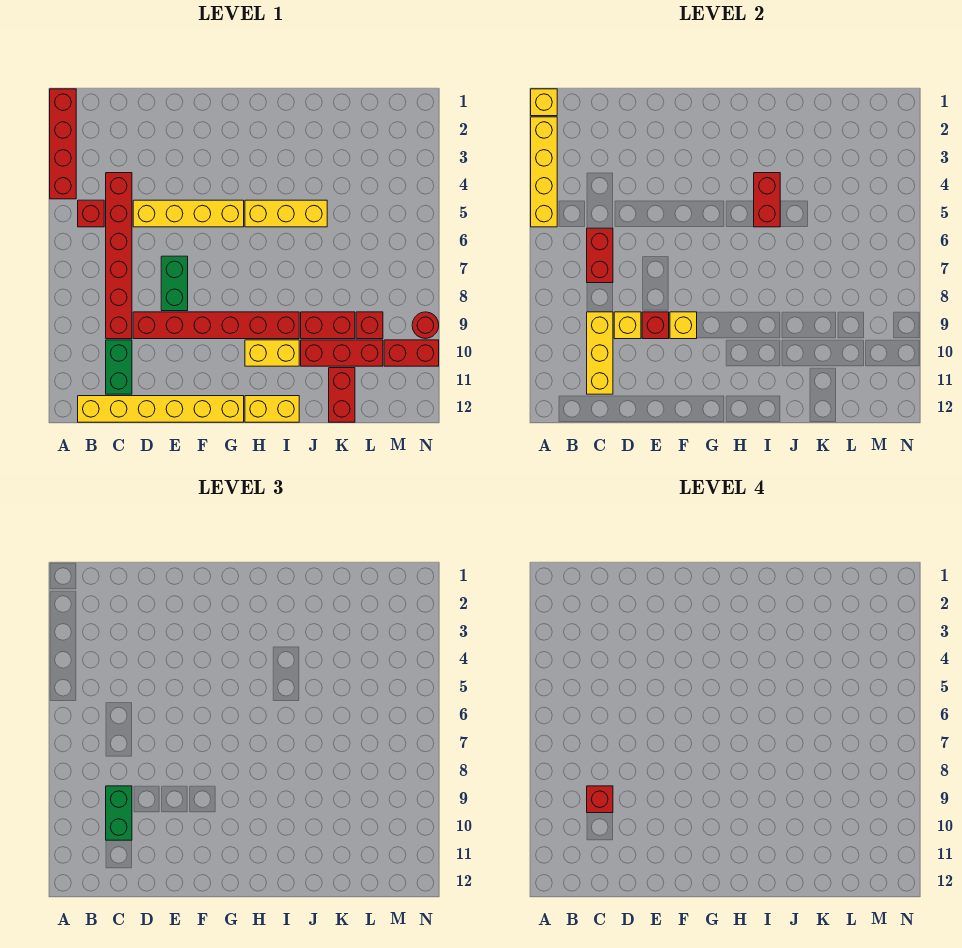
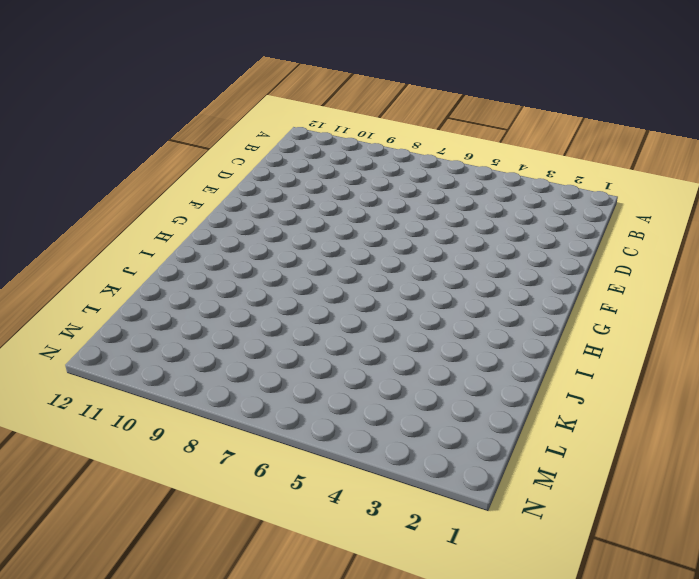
none -> red 1x4 brick [50,89,76,199]
none -> red 1x1 brick [78,200,104,227]
none -> yellow 1x6 brick [78,396,244,422]

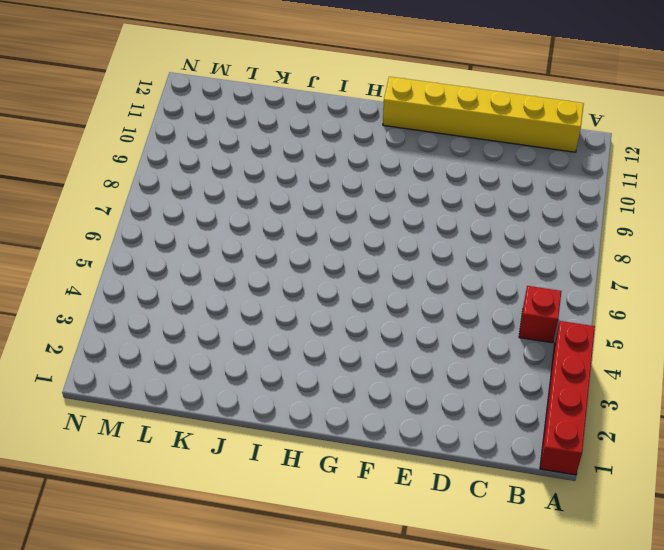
none -> red 1x6 brick [106,173,132,339]
none -> green 1x2 brick [106,340,132,394]
none -> yellow 1x4 brick [133,200,244,227]

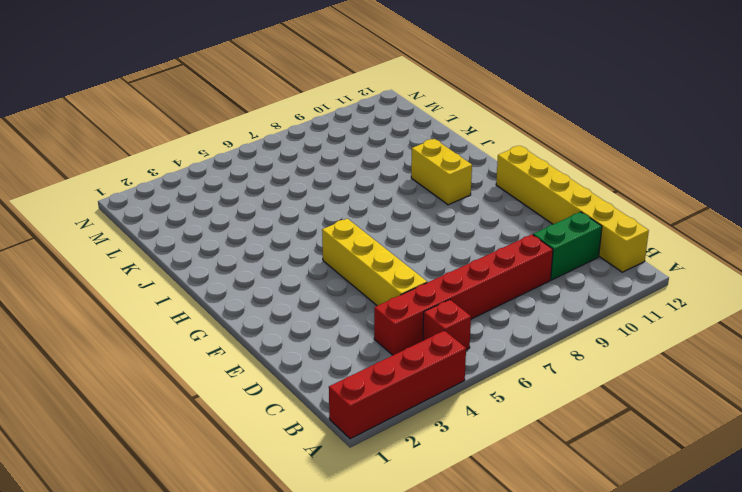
none -> red 1x6 brick [133,312,299,339]
none -> green 1x2 brick [161,256,188,311]
none -> yellow 1x3 brick [245,200,327,227]

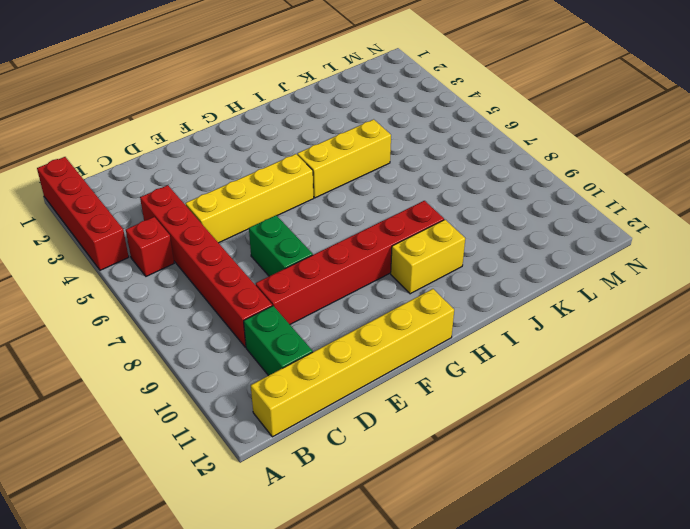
none -> yellow 1x2 brick [245,396,299,422]
none -> red 1x2 brick [301,312,355,339]
none -> red 1x3 brick [301,340,383,366]

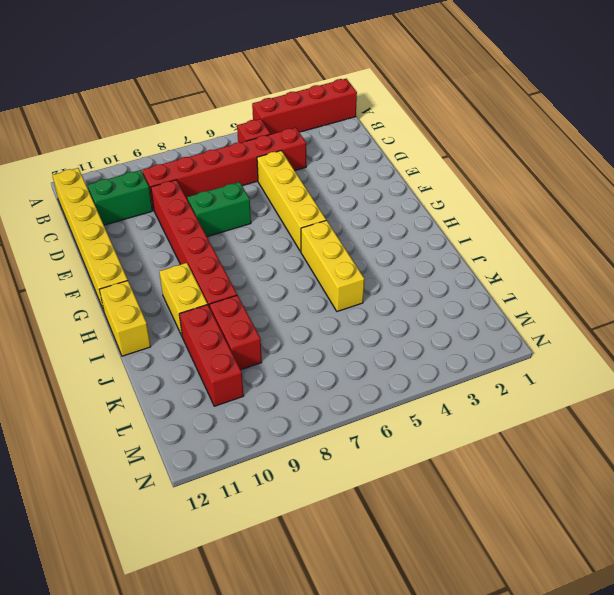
none -> red 1x2 brick [329,368,355,422]
none -> red 1x1 brick [356,312,383,339]
none -> red 1x2 brick [384,340,439,366]

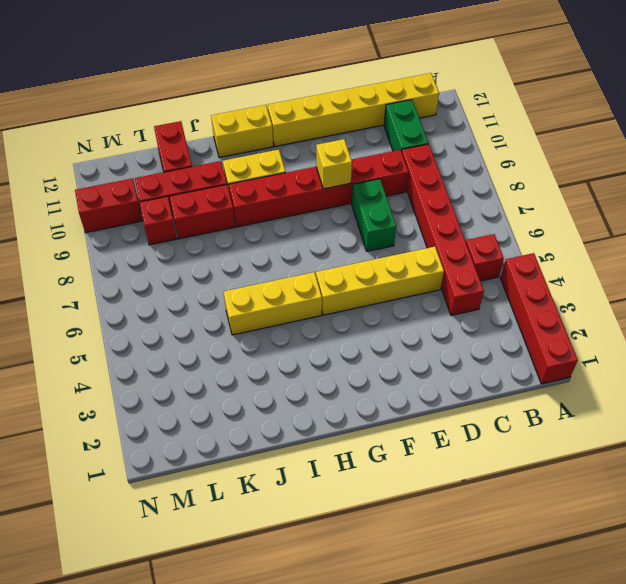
none -> red 1x1 round brick [412,312,439,339]
none -> yellow 1x1 brick [531,89,557,116]
none -> yellow 1x4 brick [531,117,557,227]

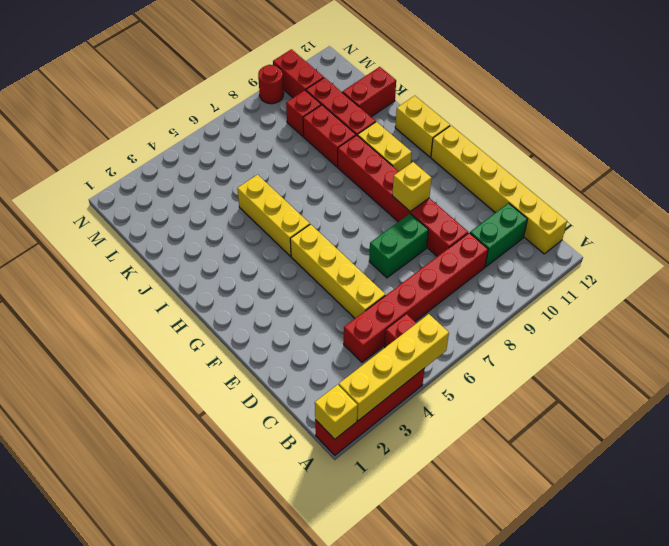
none -> red 1x2 brick [587,228,613,283]
none -> yellow 1x3 brick [587,312,613,394]
none -> yellow 1x1 brick [614,312,641,339]

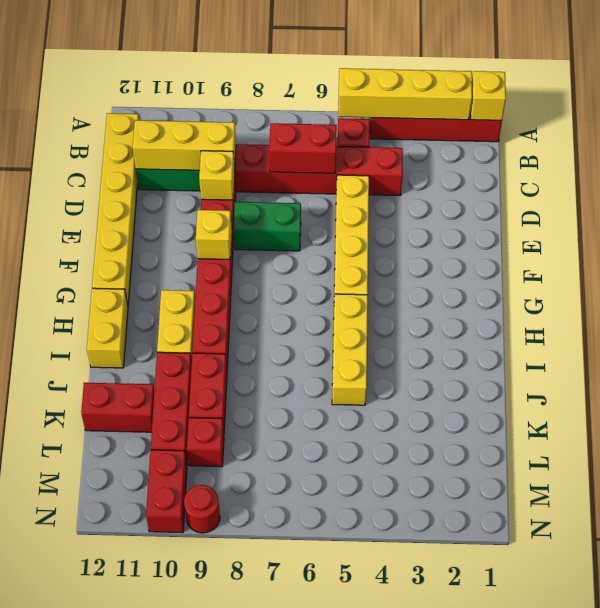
none -> red 1x1 brick [642,312,669,339]
none -> red 1x2 brick [754,173,780,227]
none -> green 1x2 brick [106,786,132,840]

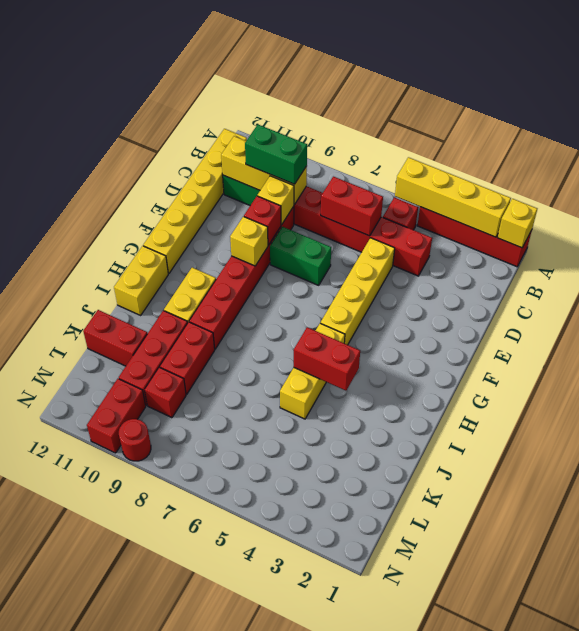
none -> red 1x1 brick [587,786,613,813]

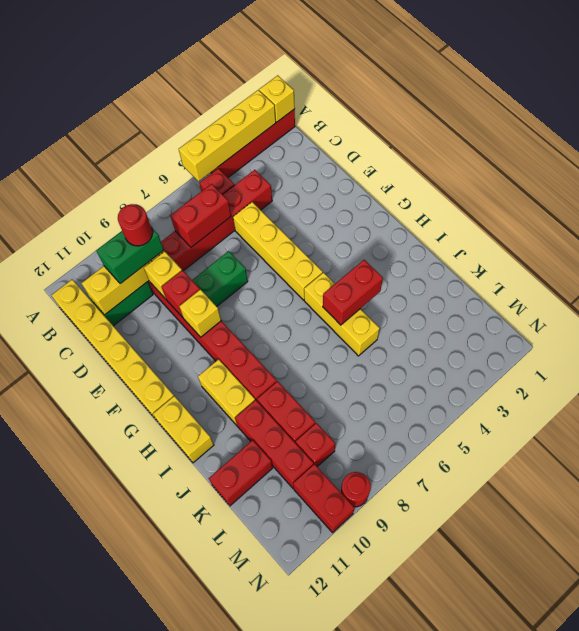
red 1x1 round brick [118,204,153,246] -> red 1x1 brick [587,786,613,813]

